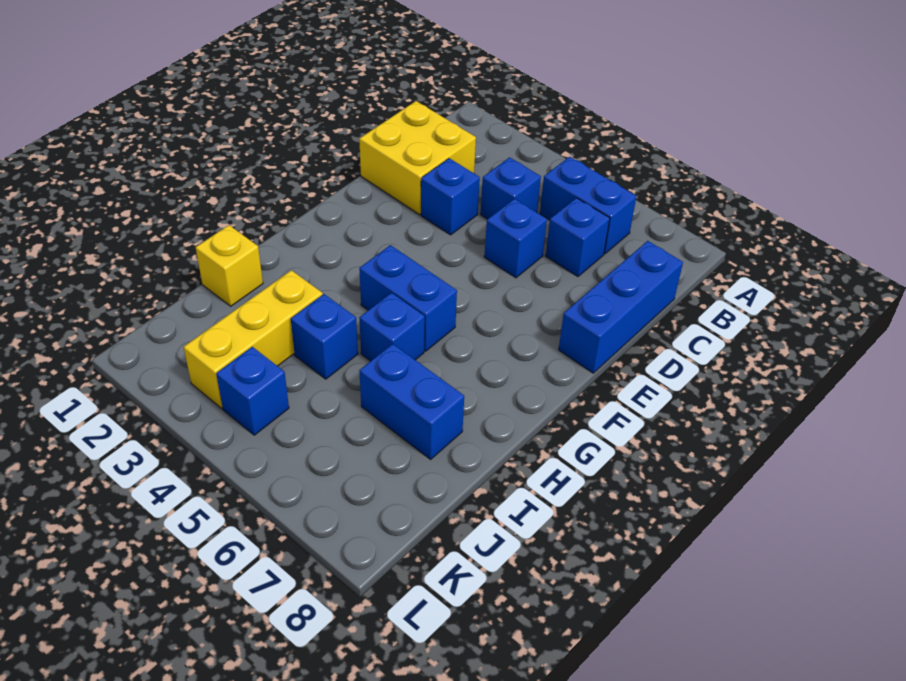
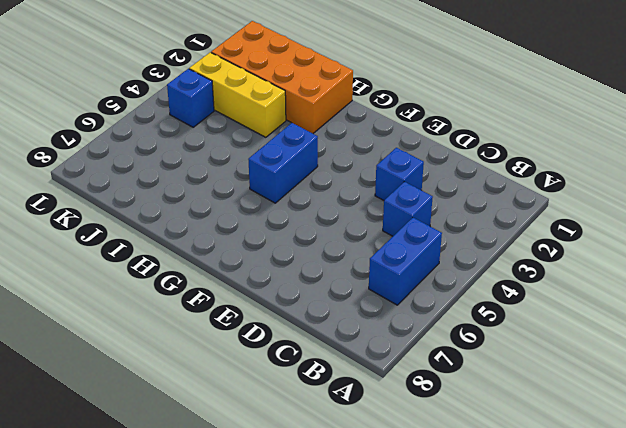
orange 2x4 brick [211,21,353,133] -> yellow 1x1 brick [196,225,263,306]
none -> yellow 2x2 brick [359,101,476,214]
none -> blue 1x1 brick [546,198,610,277]
none -> blue 1x3 brick [559,241,683,373]

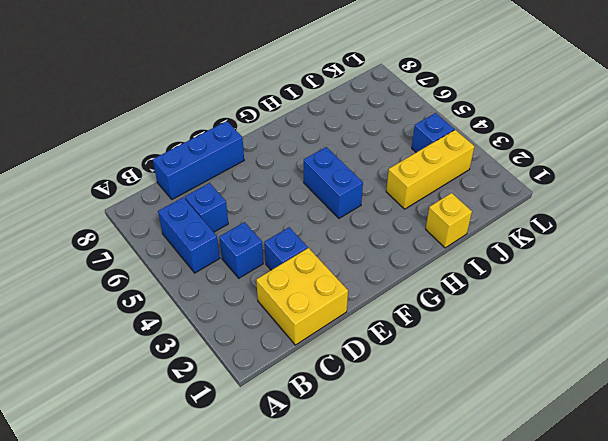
none -> blue 1x1 brick [484,199,547,278]
none -> blue 1x1 brick [359,293,425,361]
none -> blue 1x1 brick [291,294,358,379]

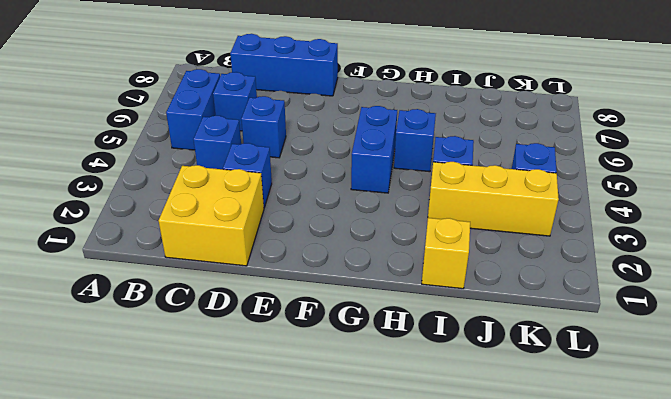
none -> blue 1x2 brick [359,344,464,459]

